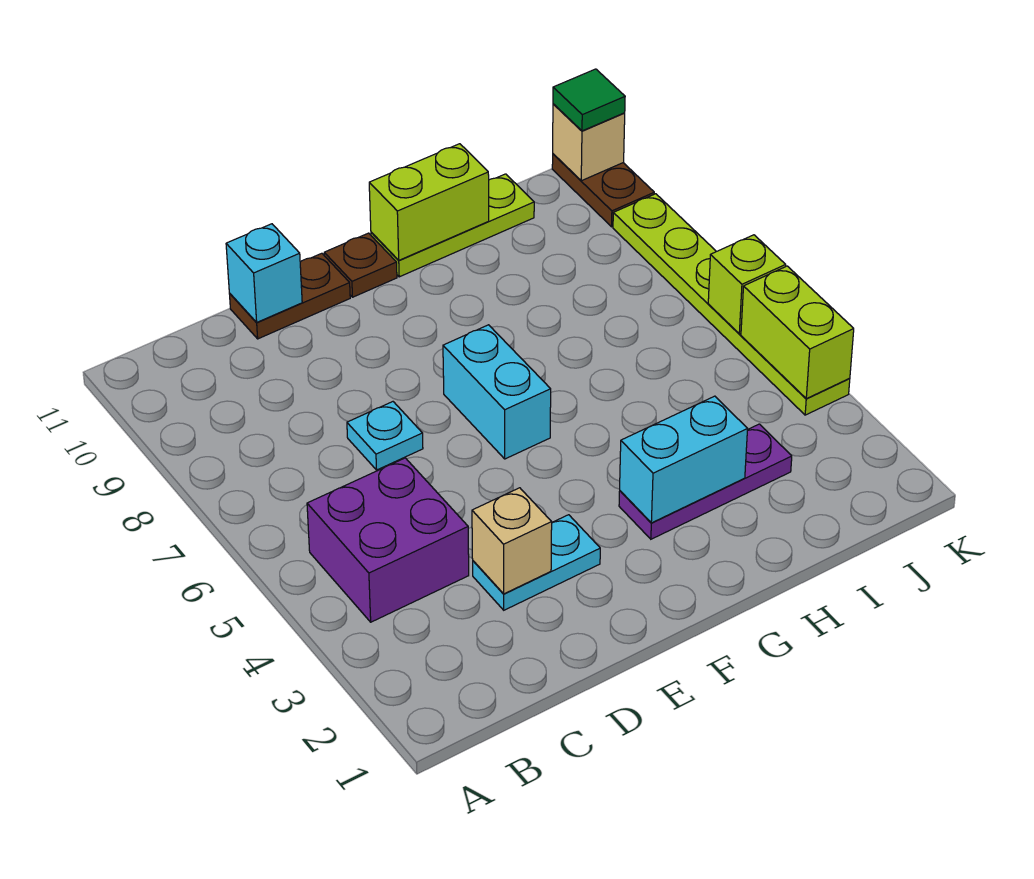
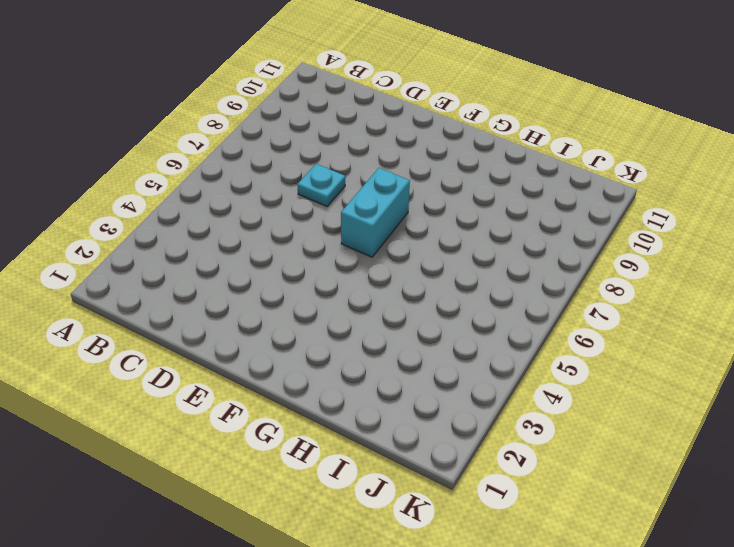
none -> purple 2x2 brick [307,458,469,622]
none -> cyan 1x2 plate [473,515,600,610]
none -> brown 1x2 plate [230,253,350,339]

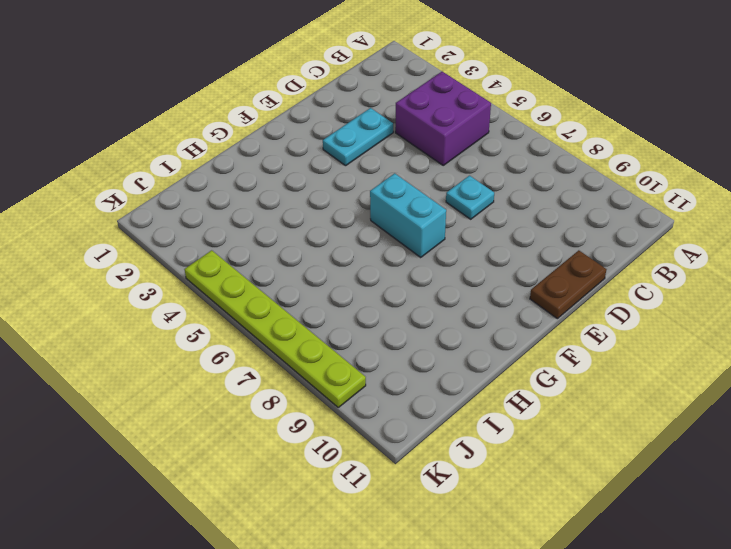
none -> brown 1x1 plate [324,233,397,297]
none -> purple 1x3 plate [619,424,792,539]
none -> lime 1x3 plate [371,174,534,277]

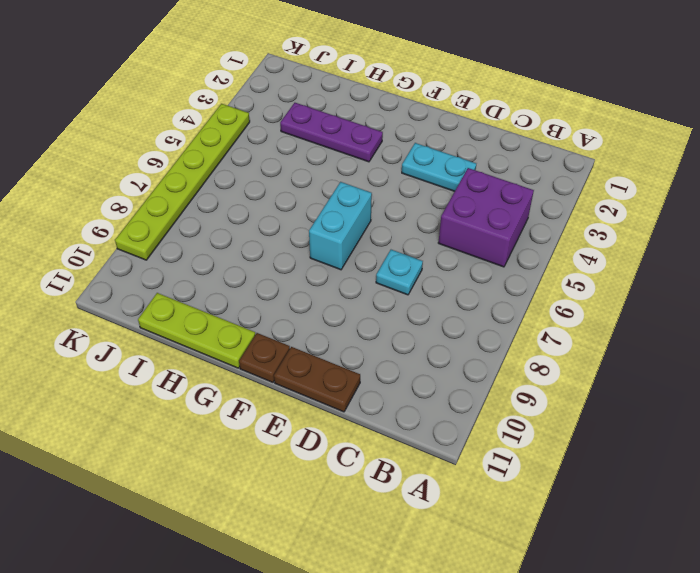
none -> brown 1x2 plate [552,154,654,227]
none -> tan 1x1 brick [472,488,552,594]
none -> cyan 1x1 brick [226,224,302,322]

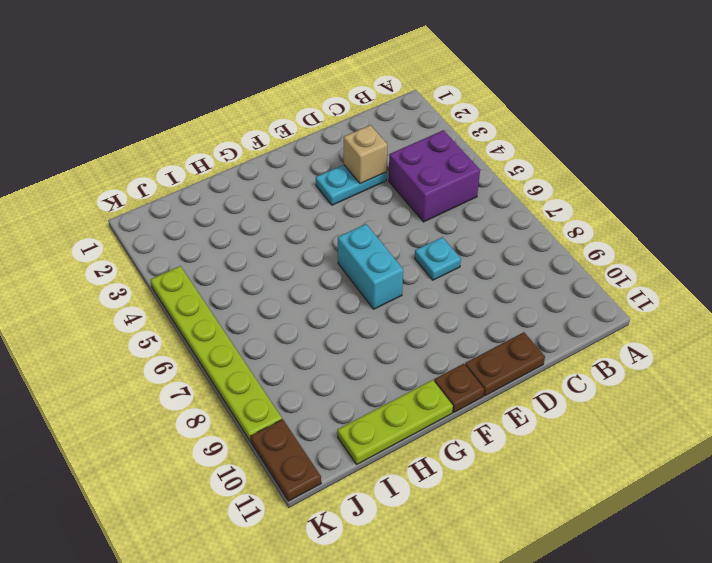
none -> purple 1x3 plate [619,424,792,539]
none -> cyan 1x1 brick [226,224,302,322]
none -> cyan 1x2 brick [620,396,748,523]

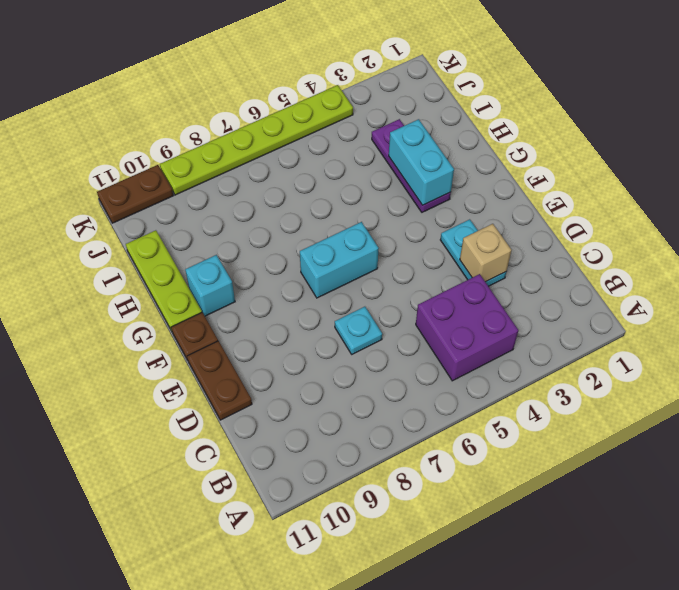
cyan 1x1 brick [185,255,235,316] -> cyan 1x1 brick moved to [226,224,302,322]
none -> lime 1x2 brick [369,144,489,260]
none -> lime 1x2 brick [741,266,854,399]
none -> lime 1x1 brick [708,235,786,334]

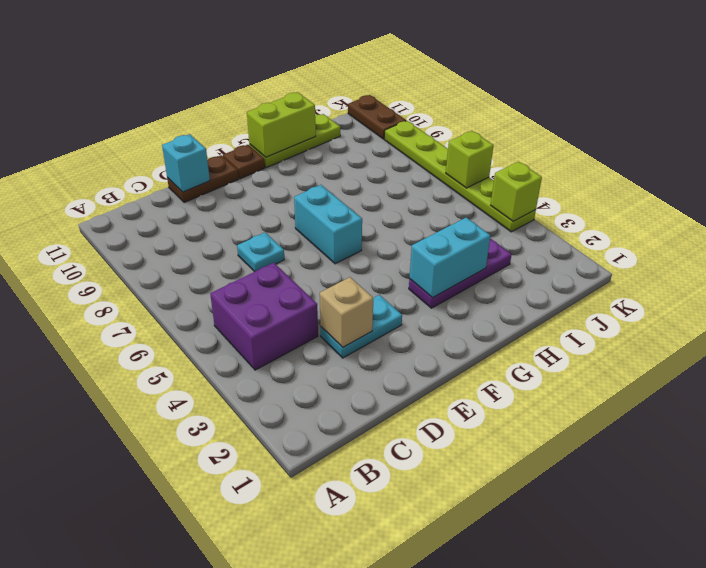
lime 1x1 brick [491,162,542,221] -> lime 1x2 brick [741,266,854,399]
none -> tan 1x1 brick [553,104,625,181]
none -> green 1x1 tile [553,69,625,131]

